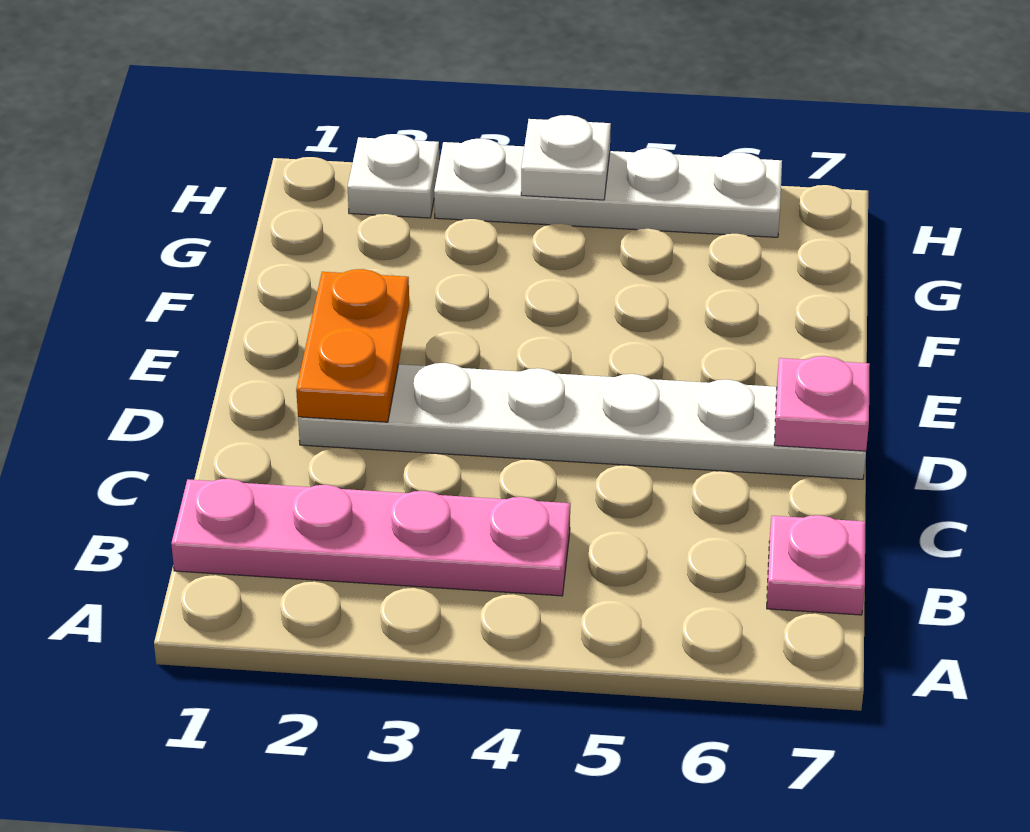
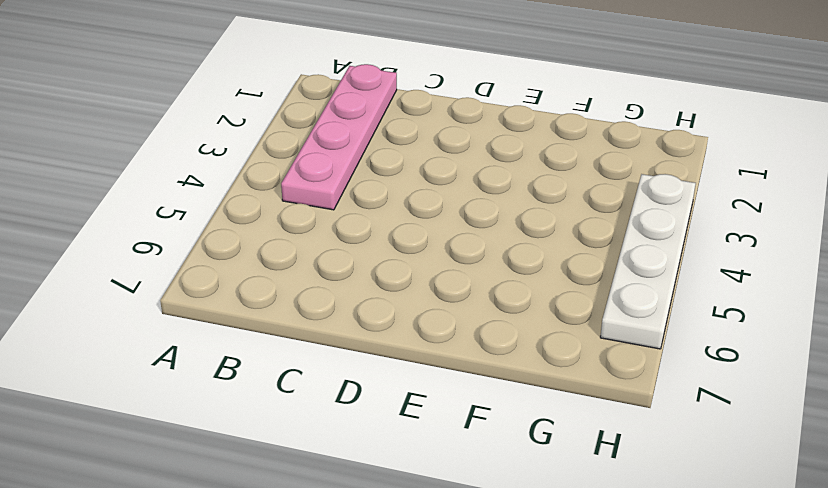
none -> pink 1x1 plate [767,515,865,615]
none -> white 1x6 plate [298,363,866,479]

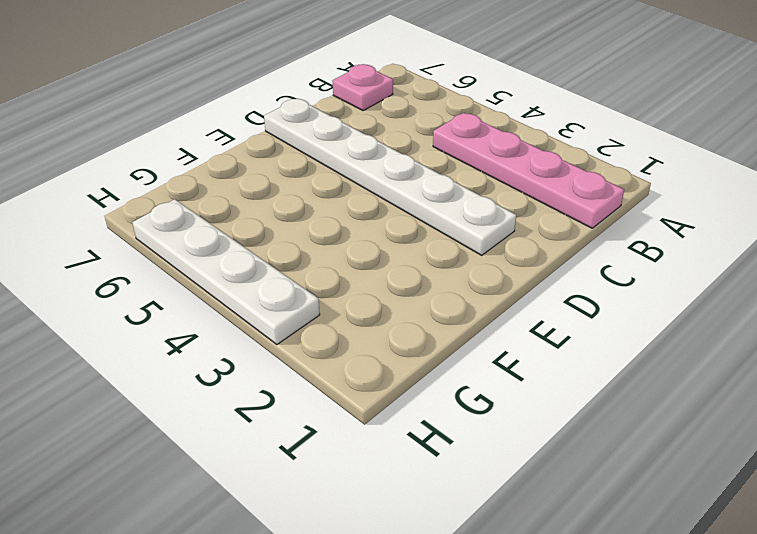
none -> white 1x1 plate [348,134,439,218]
none -> orange 1x2 plate [296,269,409,422]

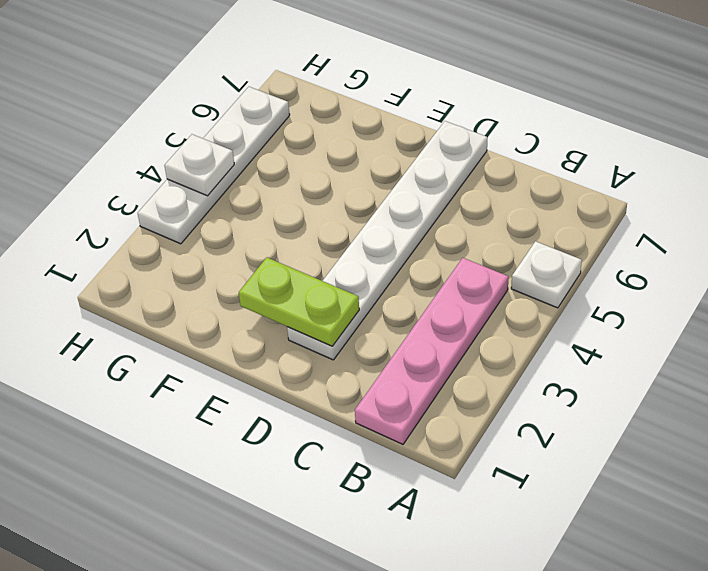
white 1x1 plate [511,241,582,308] -> white 1x1 plate moved to [348,134,439,218]
lime 1x2 plate [239,257,359,346] -> orange 1x2 plate [296,269,409,422]
none -> pink 1x1 plate [767,515,865,615]
none -> pink 1x1 plate [774,356,870,451]

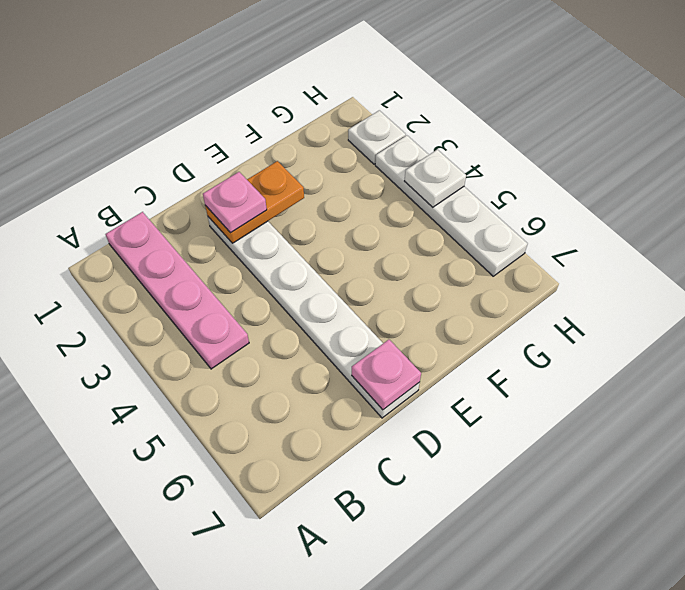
pink 1x1 plate [203,172,267,233] -> pink 1x1 plate moved to [767,515,865,615]

